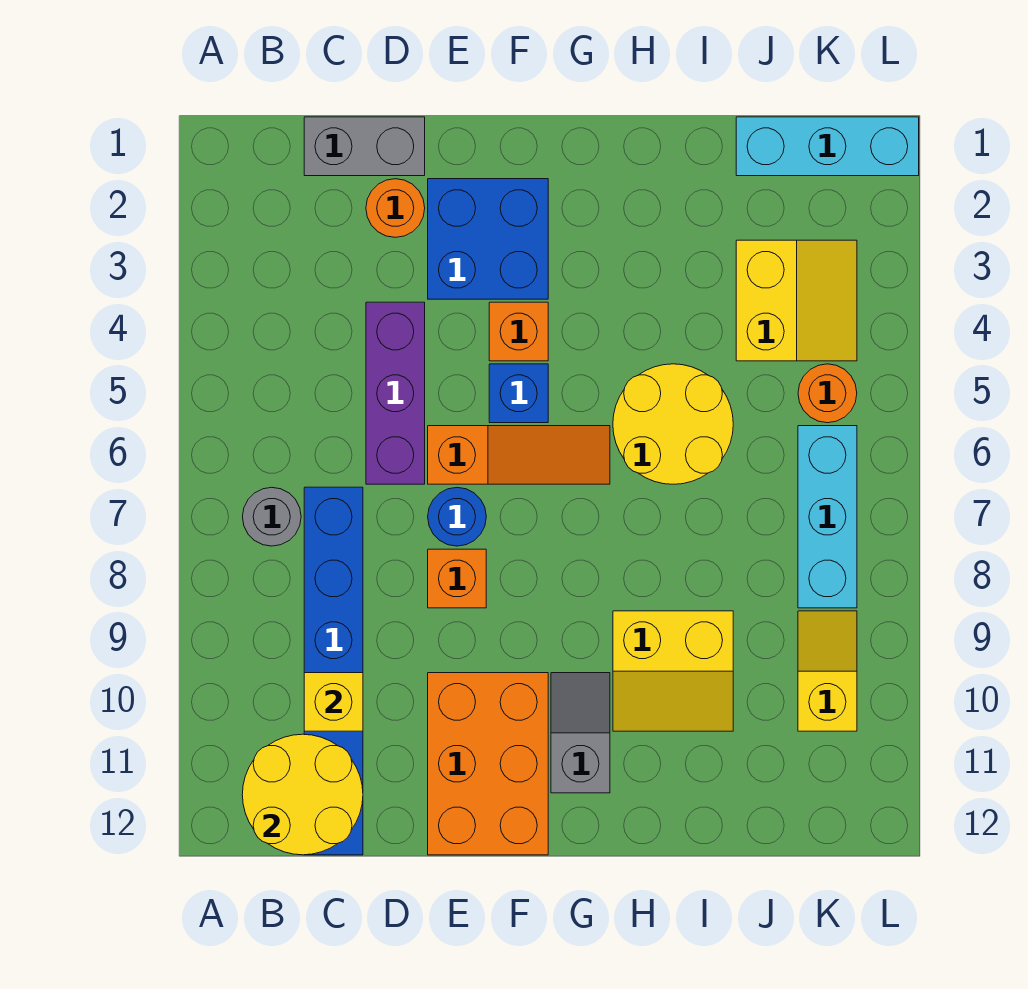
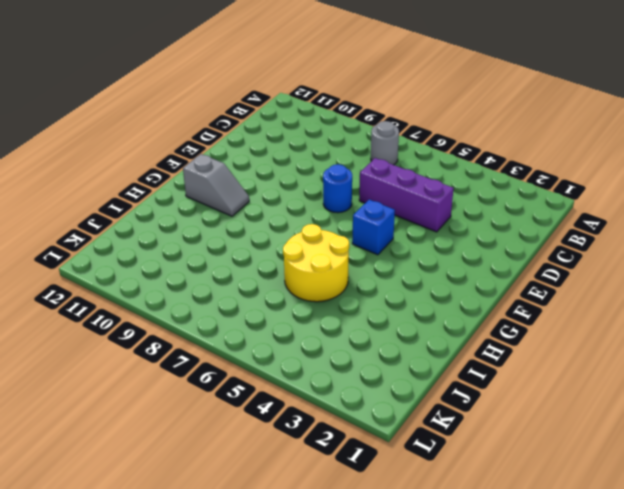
none -> grey 1x2 brick [304,117,425,176]
none -> blue 1x6 brick [304,487,363,855]
none -> orange 1x1 round brick [366,179,425,237]

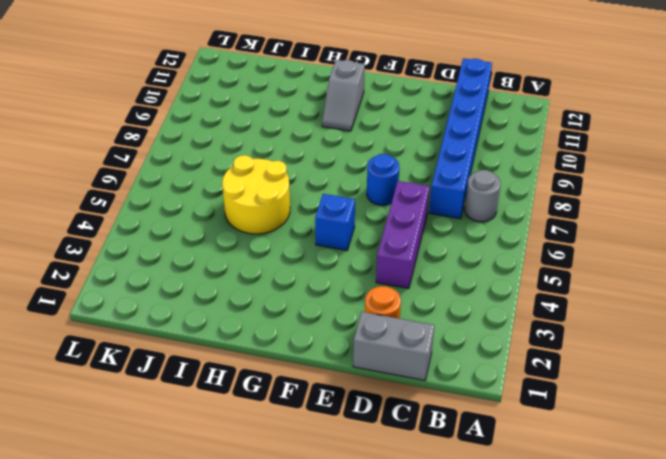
none -> blue 2x2 brick [428,179,548,299]
none -> orange 1x3 slope [428,426,610,484]
none -> orange 1x1 brick [428,549,486,608]

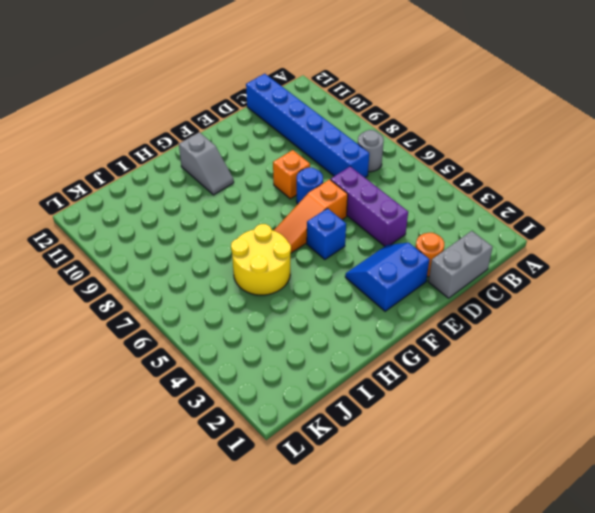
blue 2x2 slope [345,243,430,311] -> blue 2x2 brick [428,179,548,299]
none -> orange 2x3 brick [428,673,548,855]
none -> orange 1x1 brick [489,302,548,361]
none -> yellow 2x2 slope [613,611,733,731]

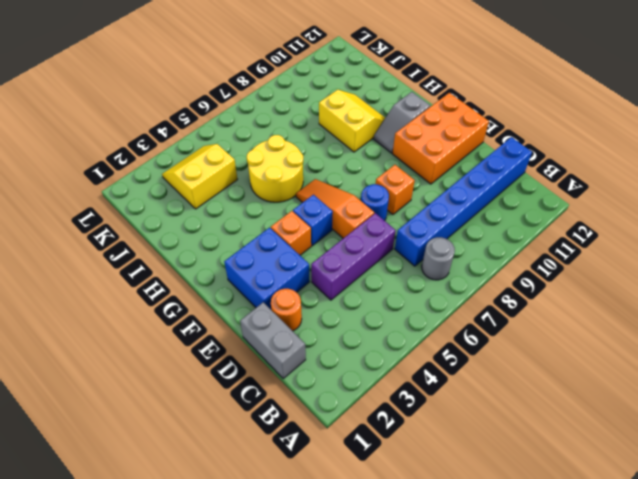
none -> cyan 1x3 brick [736,117,919,176]
none -> orange 1x1 round brick [798,364,857,423]
none -> cyan 1x3 brick [798,426,857,608]

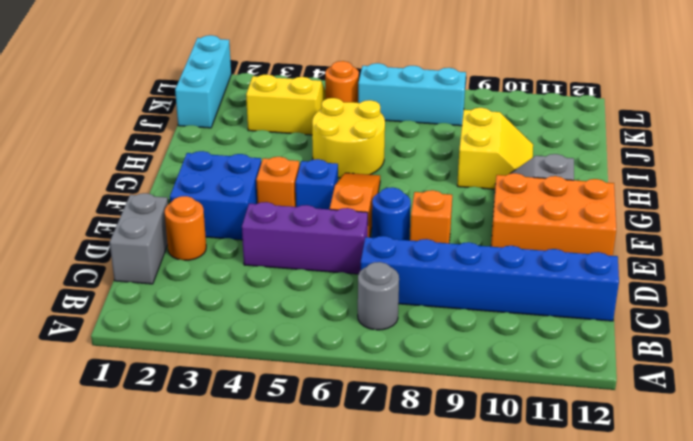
none -> yellow 1x2 slope [798,611,857,731]
none -> yellow 2x2 round brick [242,734,363,855]
none -> yellow 1x1 brick [304,673,363,731]

